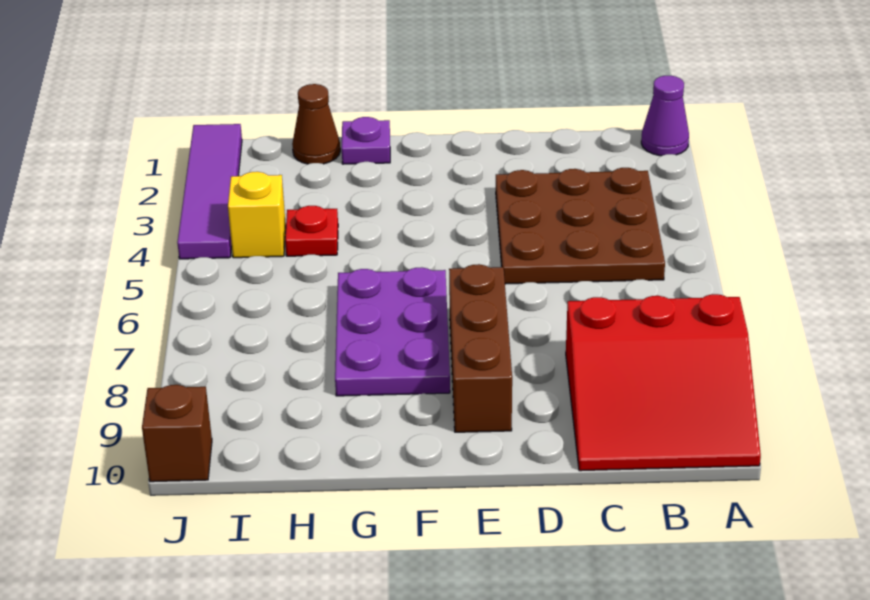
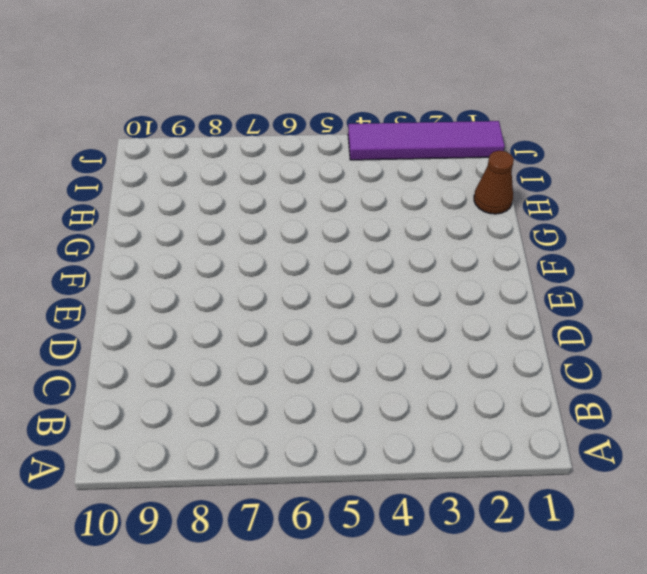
none -> purple 1x1 cone [641,76,689,156]
none -> red 3x3 slope [566,294,761,471]

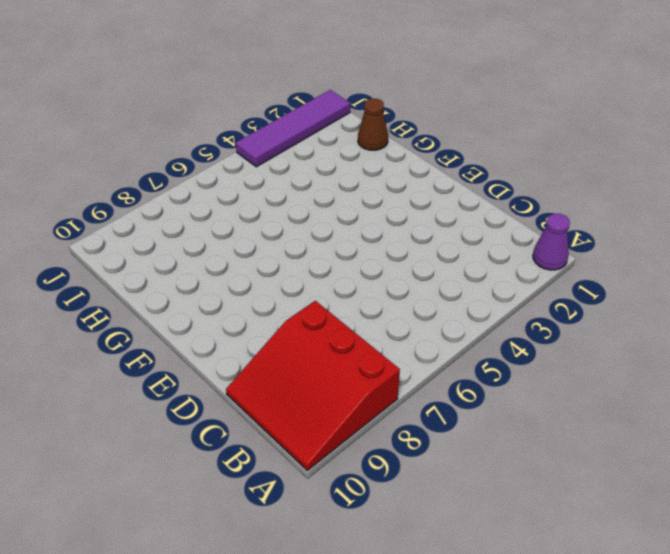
none -> brown 3x3 plate [496,168,665,284]
none -> brown 1x3 brick [449,264,512,432]

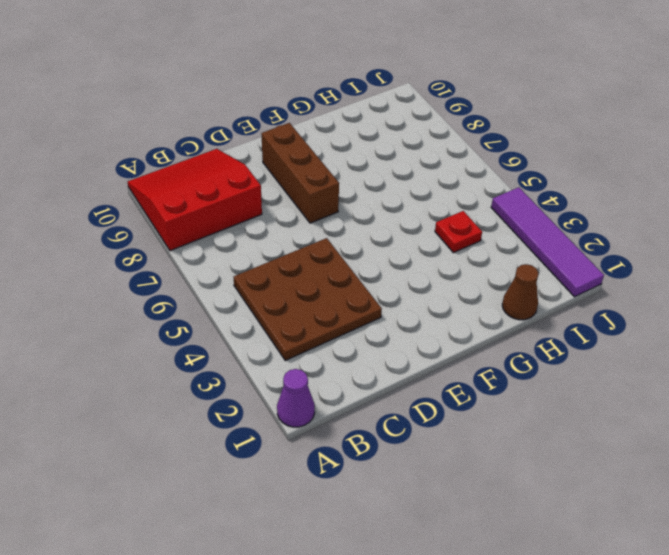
none -> purple 2x3 plate [335,267,450,396]
none -> purple 1x1 plate [342,117,390,164]

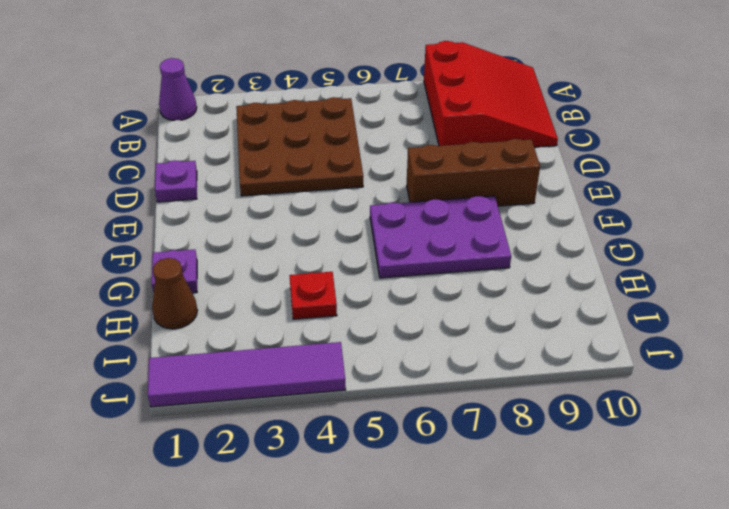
purple 1x1 plate [155,160,197,202] -> none
none -> yellow 1x1 brick [228,172,286,258]
none -> brown 1x1 brick [142,385,212,482]

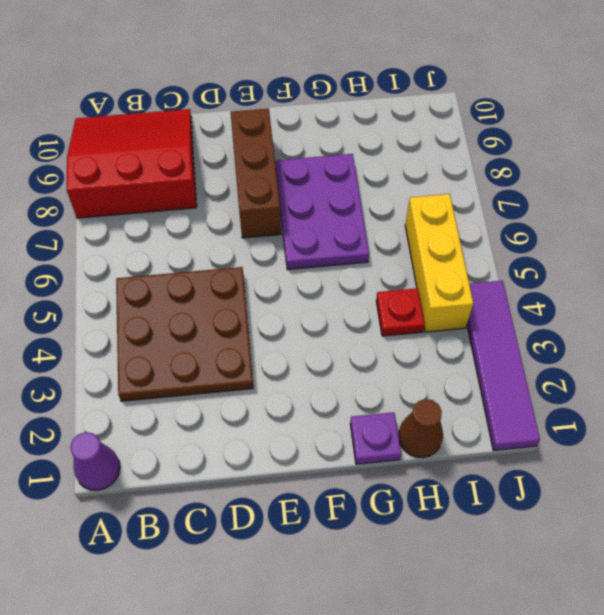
yellow 1x3 brick [405,194,473,332] -> yellow 1x1 brick [228,172,286,258]
none -> brown 1x1 brick [142,385,212,482]

